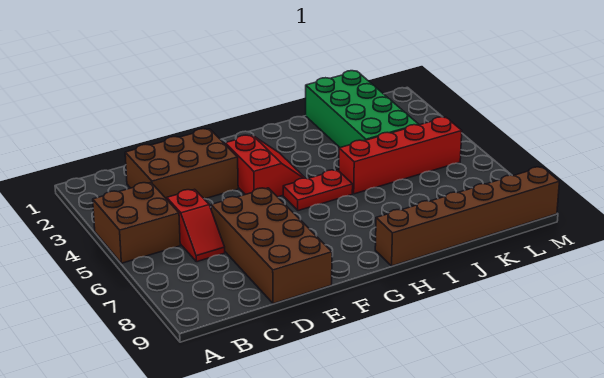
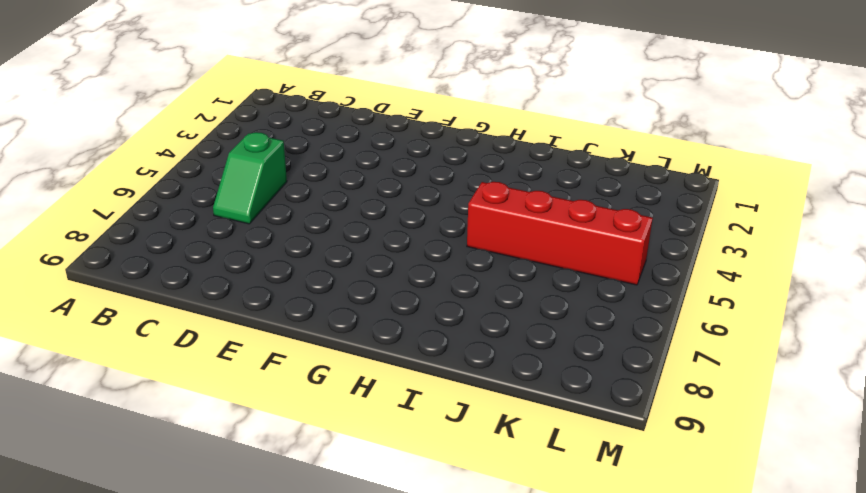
green 1x2 slope [213,132,287,224] -> red 1x2 slope [167,189,225,262]
none -> brown 2x2 brick [93,183,180,263]
none -> brown 2x3 brick [125,129,238,199]

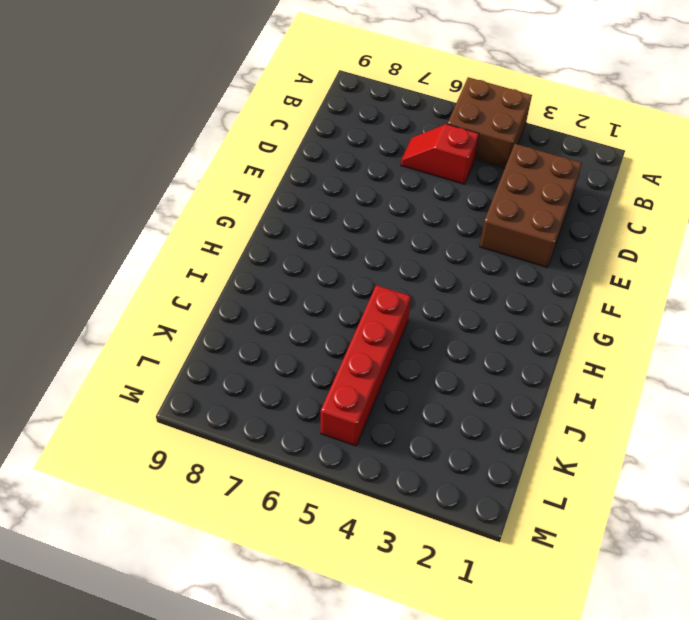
none -> brown 2x4 brick [211,188,332,304]
none -> red 2x2 slope [225,135,305,197]

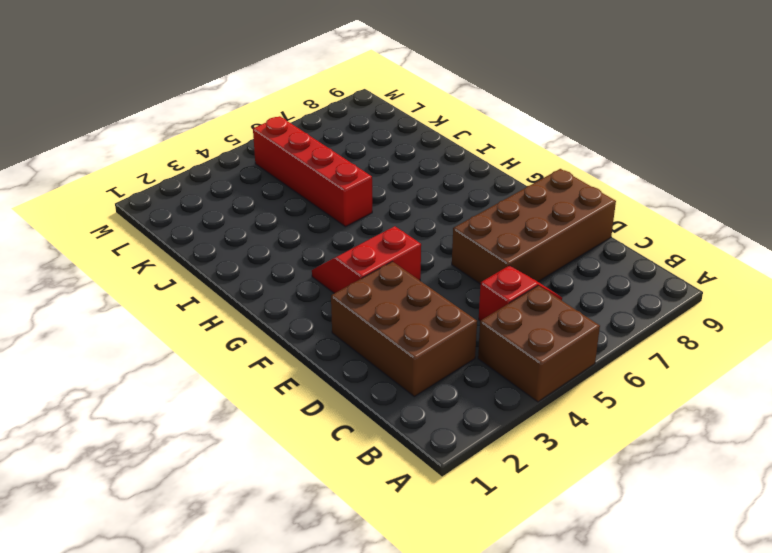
none -> red 1x2 plate [283,170,353,211]
none -> brown 1x6 brick [375,167,559,266]

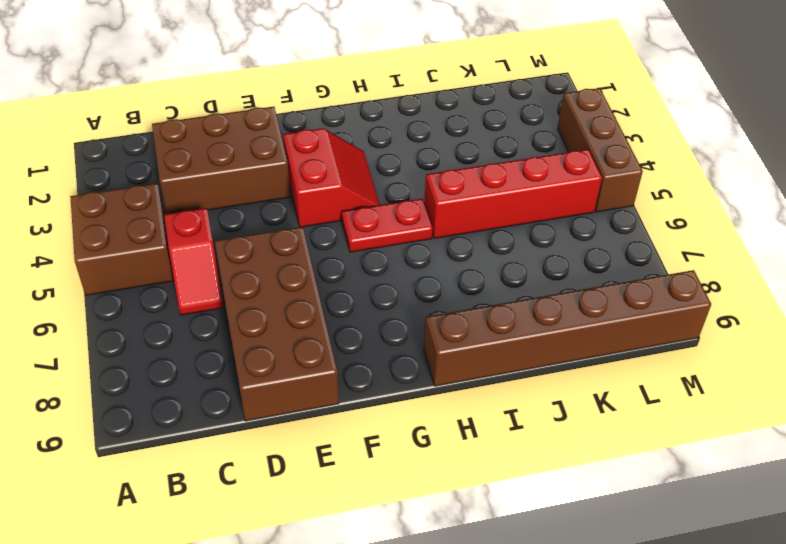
brown 1x3 brick [557,88,643,212] -> none
none -> green 2x4 brick [306,71,419,148]

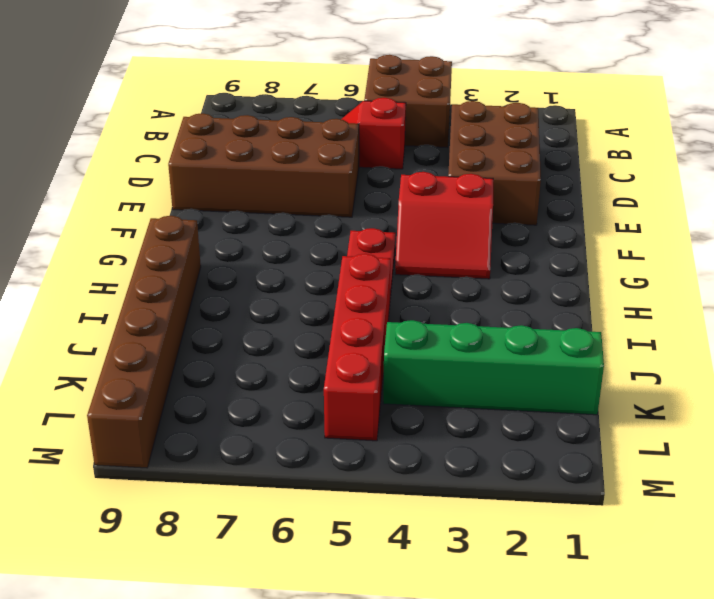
green 1x4 brick [383,320,604,415] -> green 2x4 brick [306,71,419,148]

